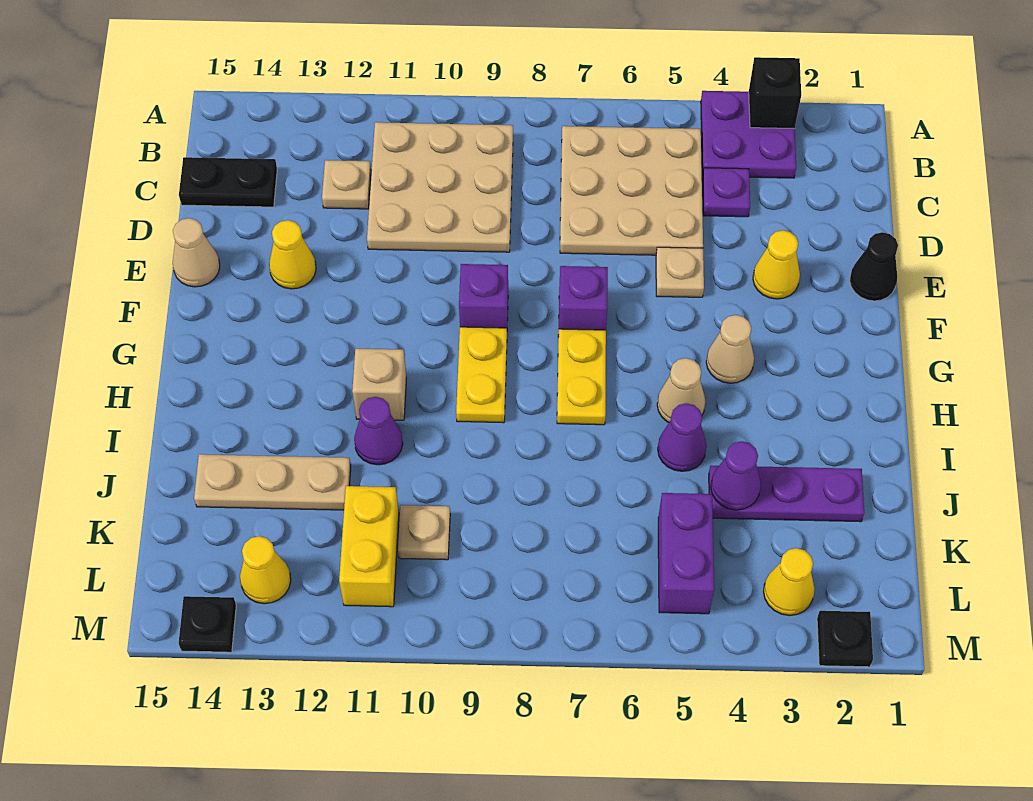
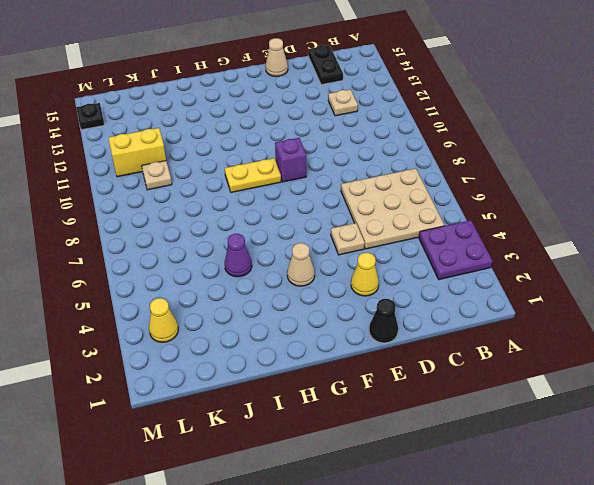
none -> tan 3x3 plate [367,122,513,252]
none -> purple 1x1 plate [702,168,750,217]
none -> yellow 1x1 cone [269,220,316,289]
none -> purple 1x1 brick [559,266,608,330]

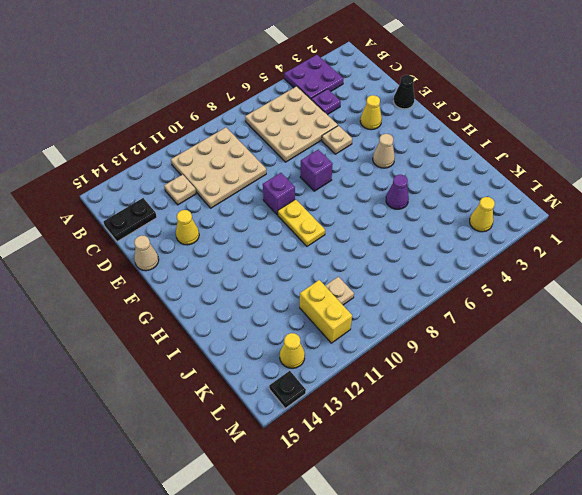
none -> yellow 1x2 plate [557,329,606,425]
none -> tan 1x1 cone [657,358,706,423]
none -> tan 1x1 brick [352,349,406,420]
none -> purple 1x1 cone [354,397,403,465]

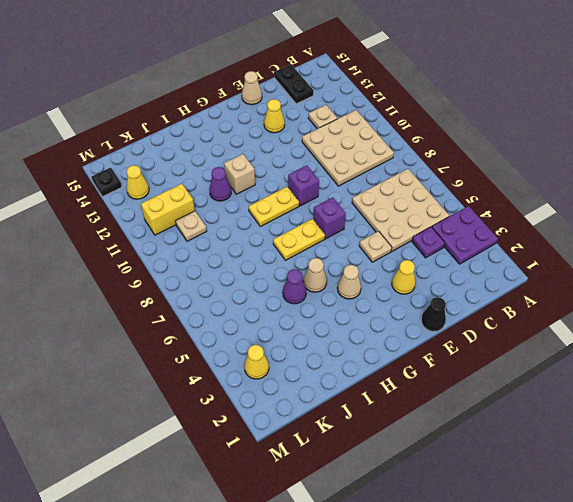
none -> purple 1x3 plate [709,466,864,522]
none -> tan 1x3 plate [194,454,351,510]
none -> purple 1x2 brick [658,493,714,614]
none -> black 1x1 plate [817,611,873,667]

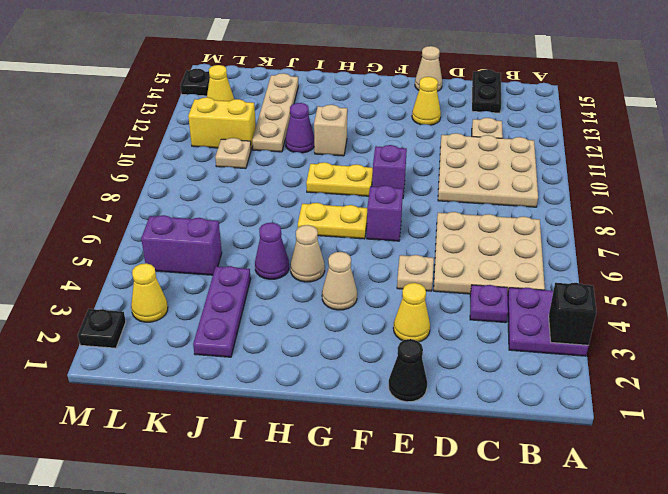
tan 1x4 plate [252,73,298,152] -> tan 1x3 plate [194,454,351,510]
none -> purple 1x1 cone [711,441,761,510]

